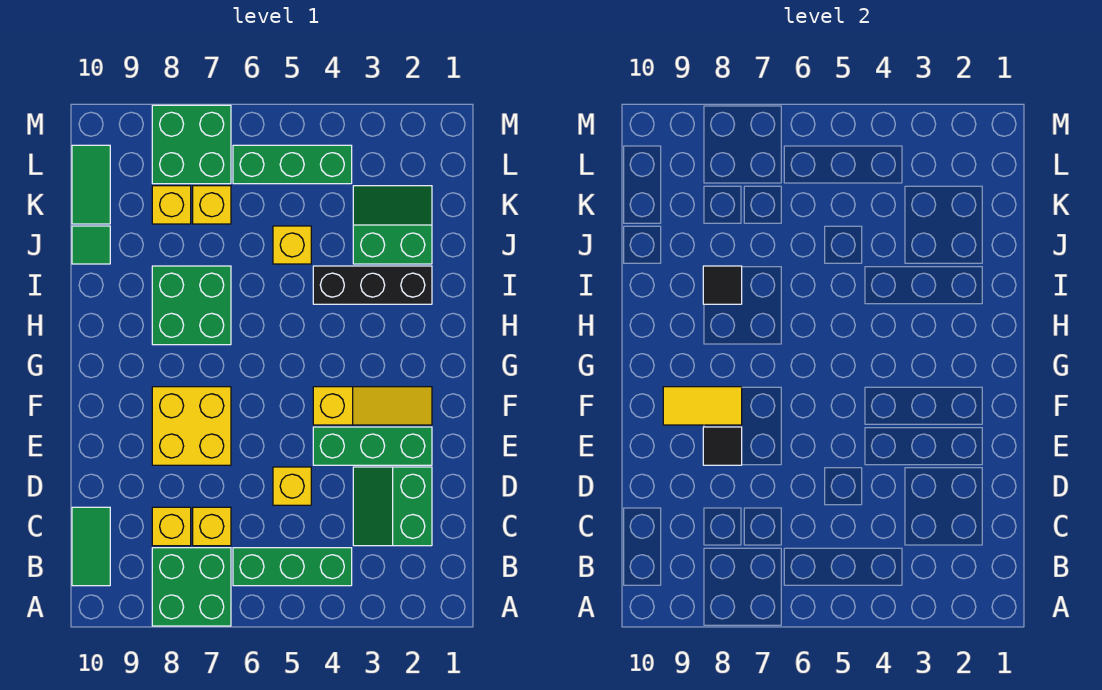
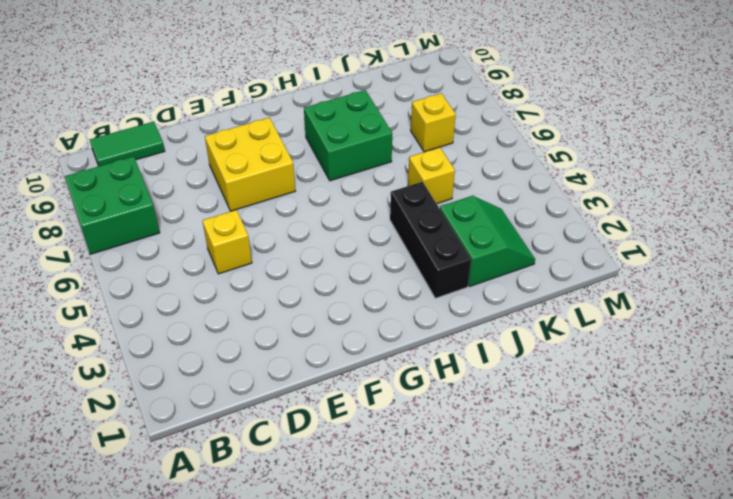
none -> green 1x3 brick [233,548,352,586]
none -> green 2x2 slope [353,467,432,546]
none -> yellow 1x1 brick [193,507,231,546]

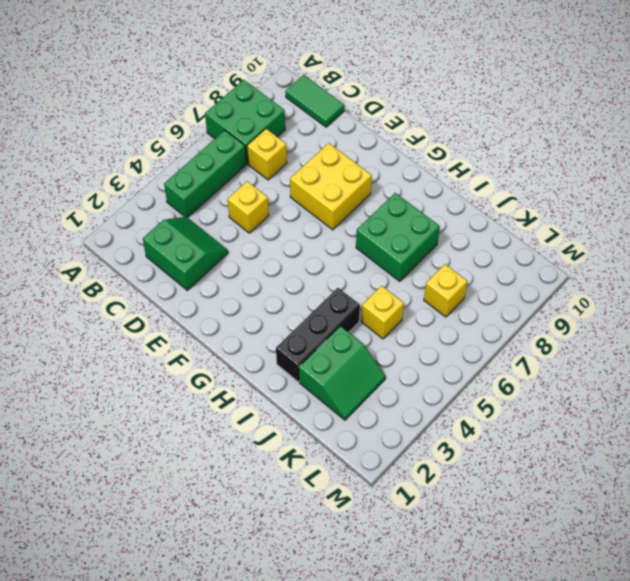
none -> yellow 1x1 brick [152,507,191,546]
none -> green 1x3 brick [313,427,432,465]
none -> yellow 1x3 slope [313,387,432,425]

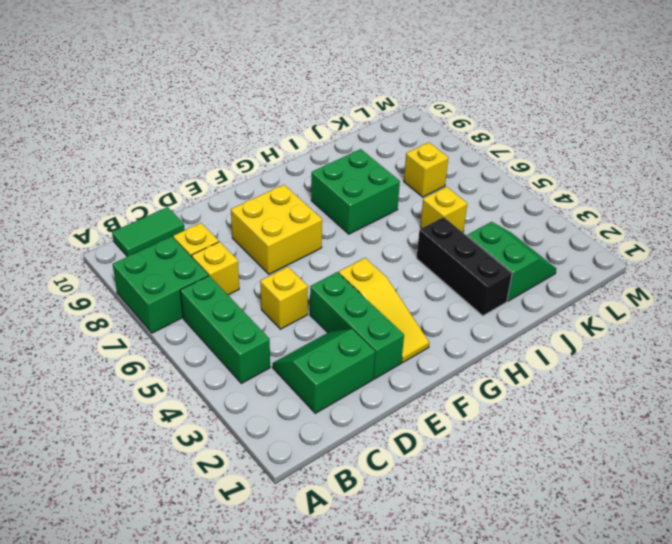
none -> green 1x1 tile [72,226,110,264]
none -> yellow 1x1 brick [152,186,191,224]
none -> green 1x2 tile [72,145,110,224]

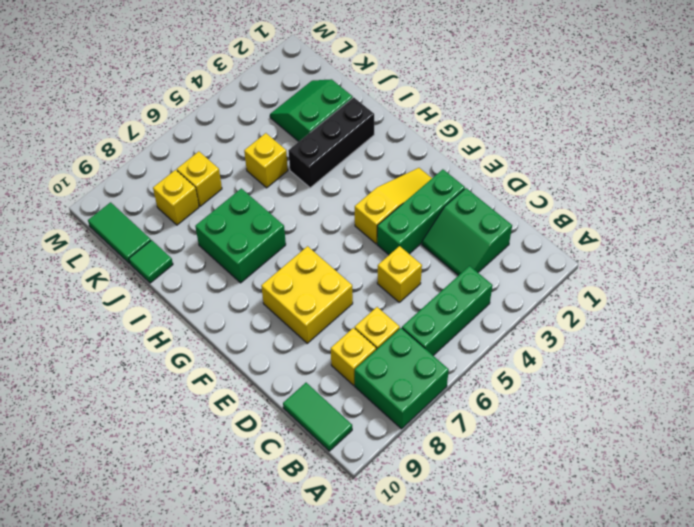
none -> green 1x3 brick [233,145,352,184]
none -> green 2x2 brick [152,105,231,184]
none -> black 1x1 tile [703,427,742,465]

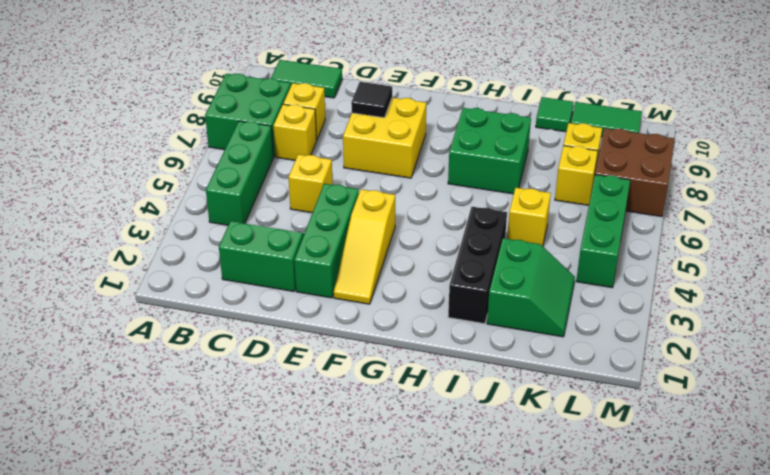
brown 2x2 brick [595,128,675,217] -> green 2x2 brick [152,105,231,184]
none -> yellow 1x2 tile [663,387,742,425]
none -> black 1x1 tile [703,266,742,304]

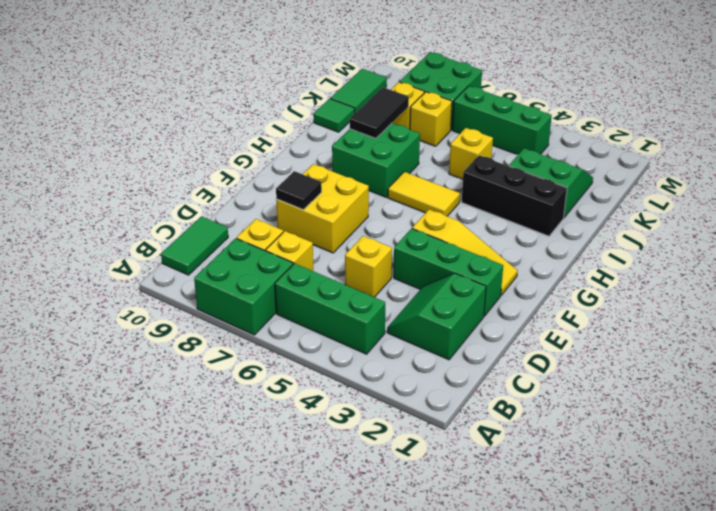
yellow 1x2 tile [388,172,460,216] -> yellow 1x2 tile moved to [663,387,742,425]
black 1x2 tile [350,87,409,138] -> black 1x1 tile [703,266,742,304]

